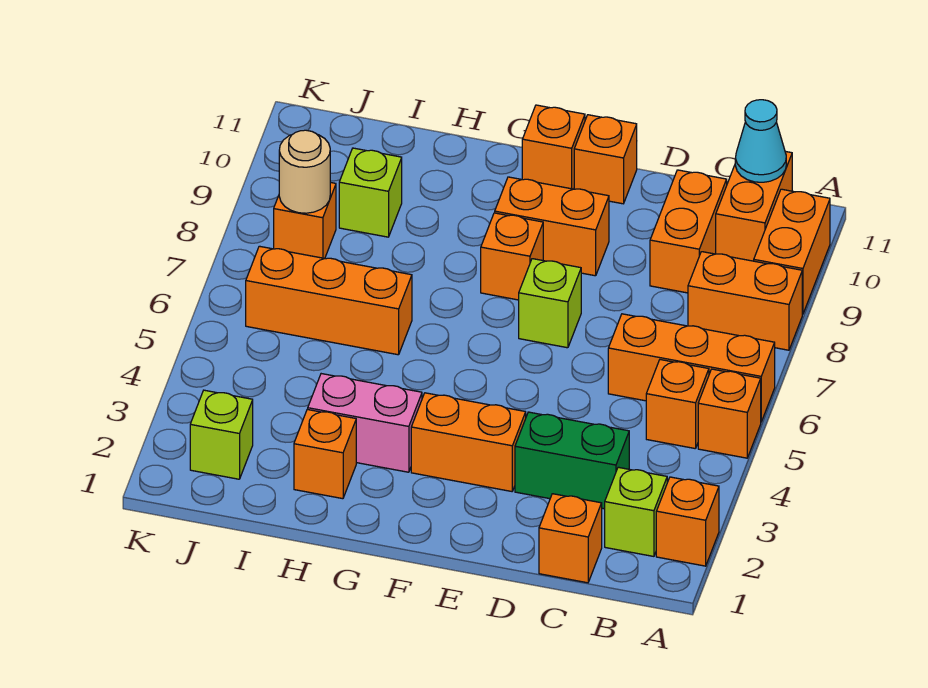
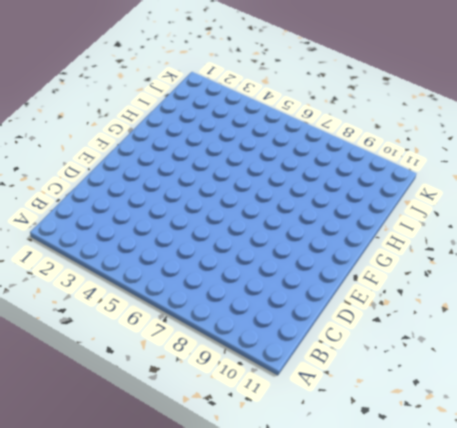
none -> orange 1x1 brick [656,477,719,566]
none -> orange 1x1 brick [698,369,761,458]
none -> orange 1x3 brick [608,314,775,422]

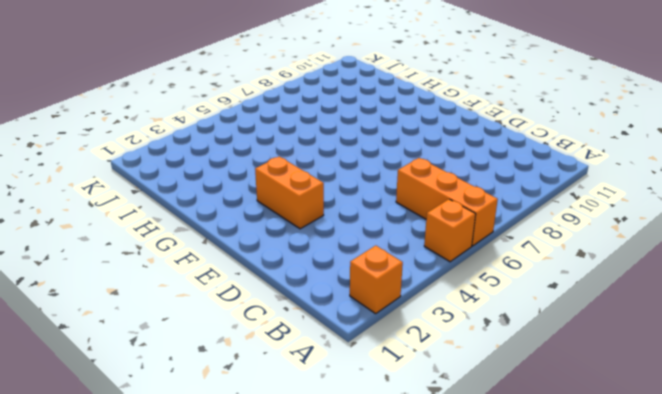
none -> orange 1x2 brick [688,252,802,350]
none -> orange 1x2 brick [754,189,830,314]
none -> lime 1x1 brick [605,467,667,556]

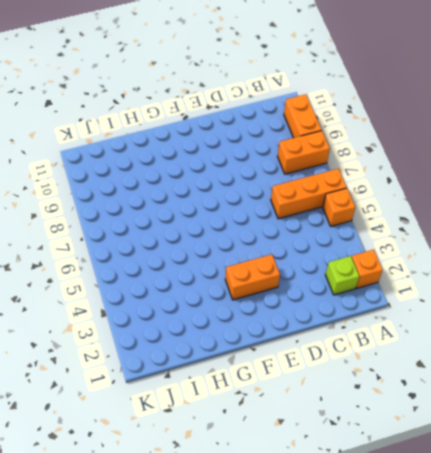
none -> orange 1x1 brick [646,360,709,449]
none -> orange 1x2 brick [716,151,792,261]
none -> orange 1x1 brick [539,494,602,583]

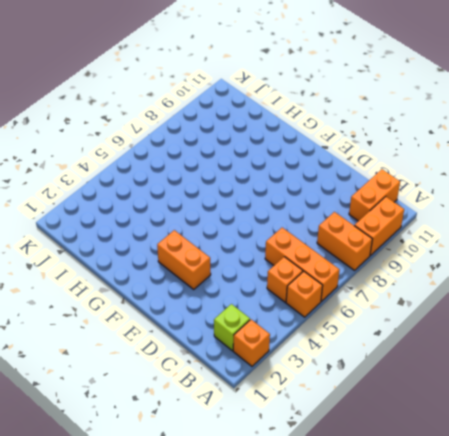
none -> orange 1x1 brick [539,494,602,583]
none -> green 1x2 brick [515,412,629,509]
none -> orange 1x2 brick [650,170,727,293]

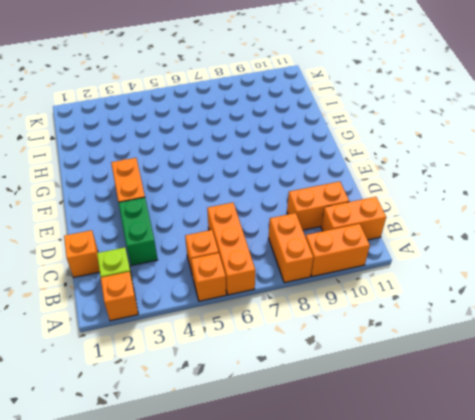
none -> lime 1x1 brick [519,259,581,348]
none -> orange 1x2 brick [495,177,609,276]
none -> orange 1x1 brick [574,115,637,204]

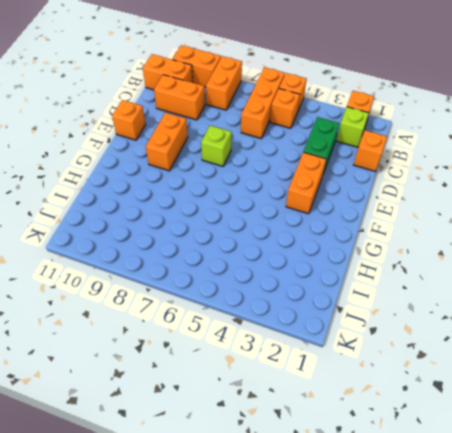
none -> orange 1x1 brick [481,213,543,300]
none -> orange 1x1 brick [522,105,585,189]
none -> pink 1x2 brick [308,374,422,472]

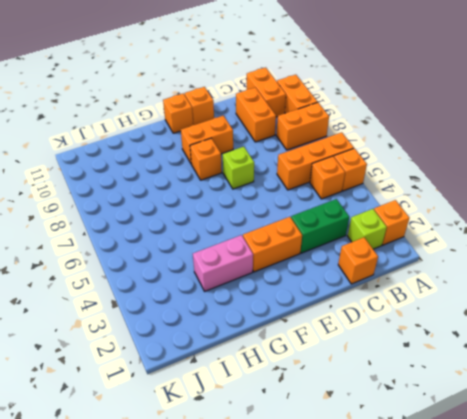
none -> orange 1x1 brick [294,409,356,499]
none -> orange 1x3 brick [246,246,412,355]
none -> lime 1x1 brick [339,148,402,237]

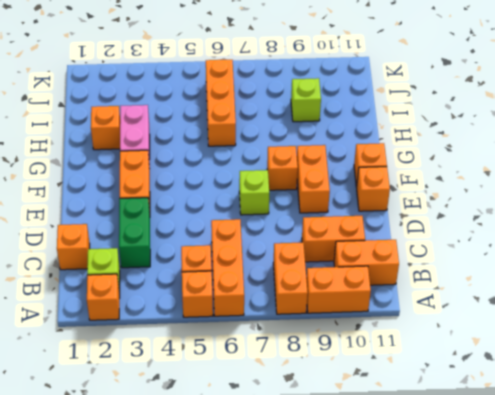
none -> lime 1x1 brick [190,390,253,479]
none -> orange 1x1 brick [274,182,336,259]
none -> cyan 1x1 cone [735,100,786,182]

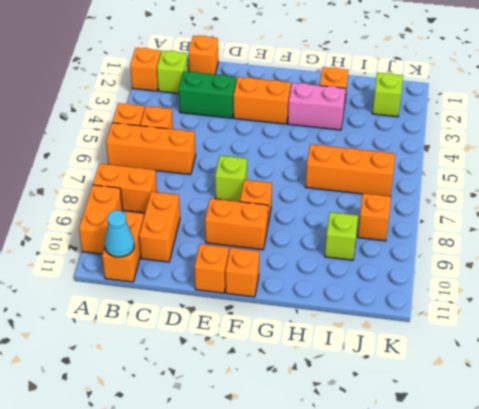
none -> tan 1x1 round brick [279,130,330,213]

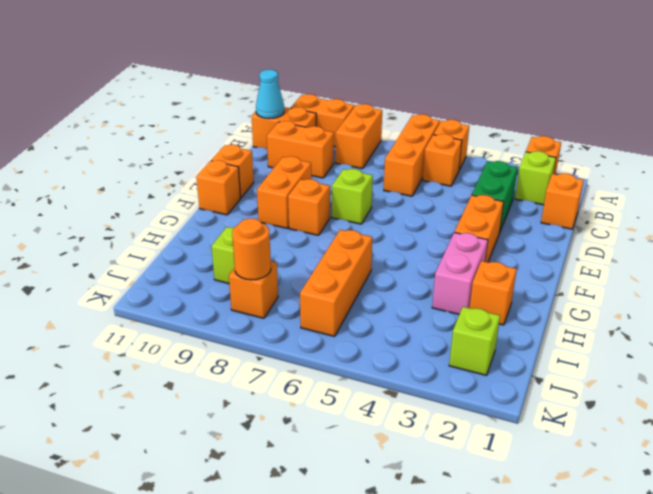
orange 1x1 round brick [232,218,271,280] -> tan 1x1 round brick [279,130,330,213]

